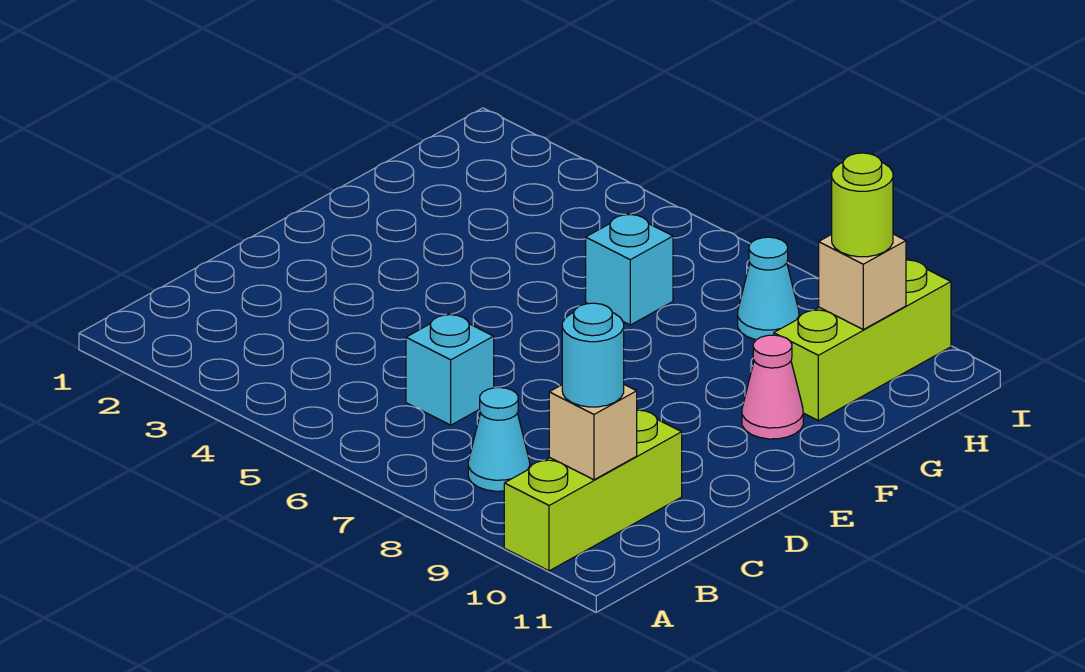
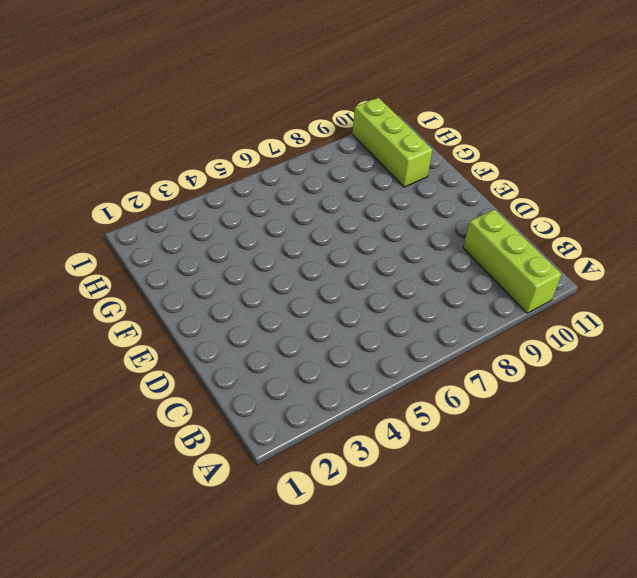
none -> cyan 1x1 cone [468,388,530,491]
none -> cyan 1x1 brick [406,314,494,425]

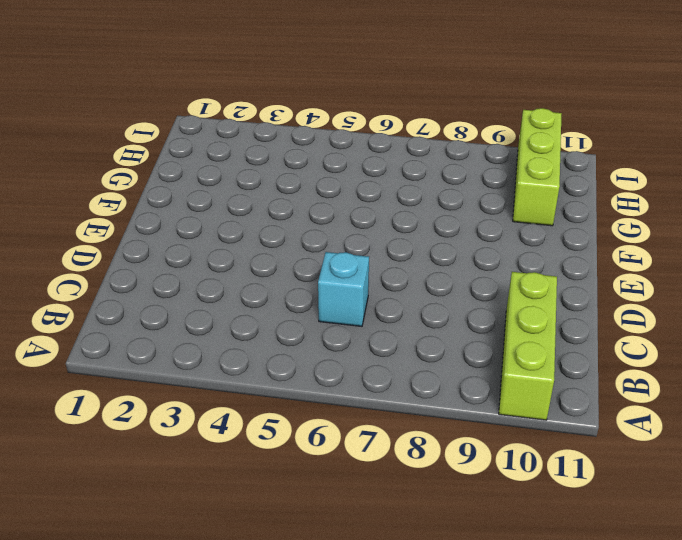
none -> cyan 1x1 cone [468,388,530,491]
none -> pink 1x1 cone [742,335,803,439]

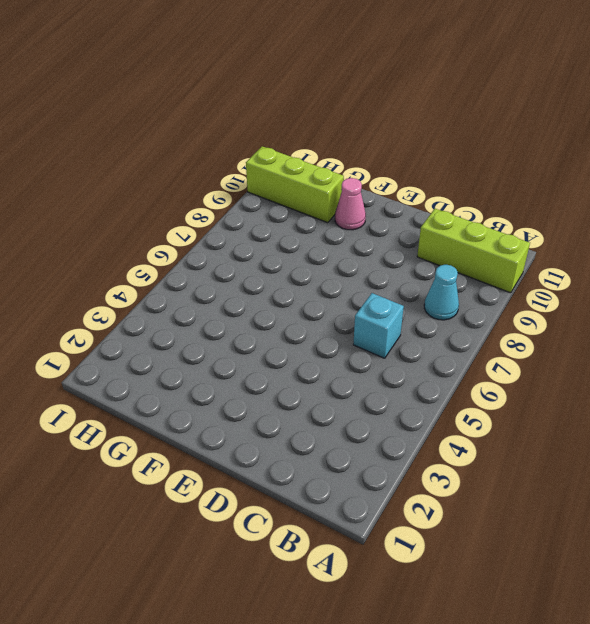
none -> cyan 1x1 brick [586,213,673,325]
none -> cyan 1x1 cone [738,237,799,340]

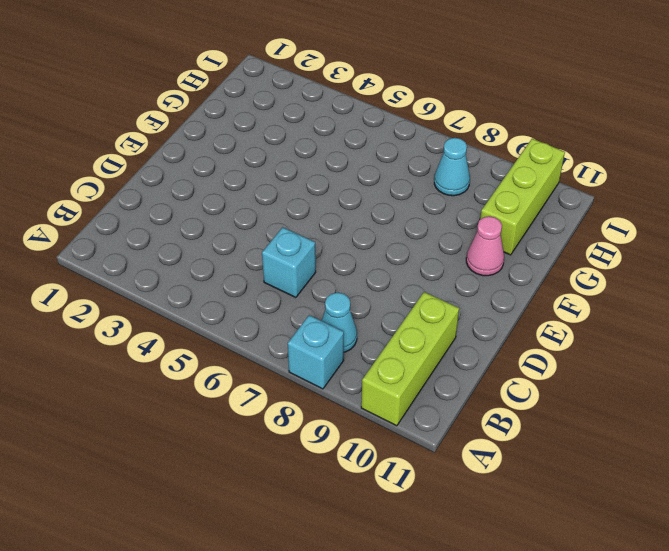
cyan 1x1 brick [288,315,344,389] -> cyan 1x1 brick moved to [586,213,673,325]
none -> tan 1x1 brick [549,385,637,480]
none -> tan 1x1 brick [818,234,906,329]

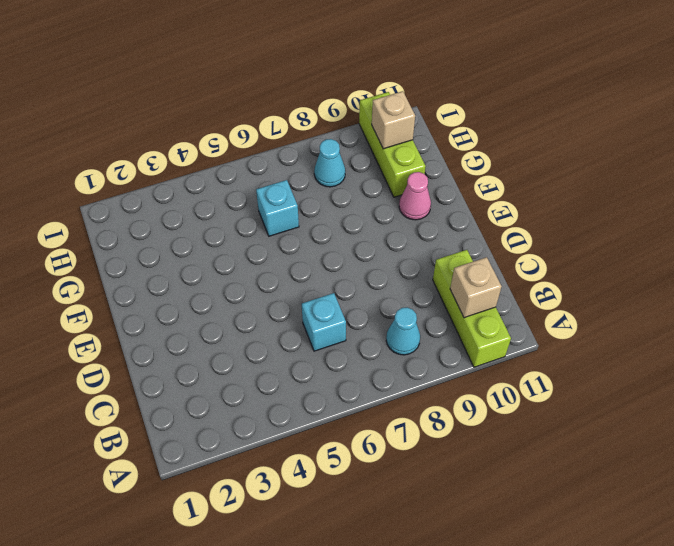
none -> cyan 1x1 round brick [562,303,624,407]
none -> lime 1x1 round brick [832,153,893,257]

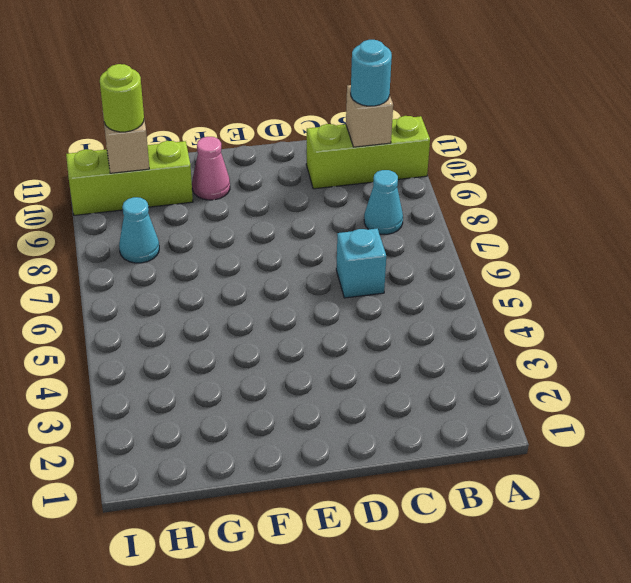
none -> cyan 1x1 brick [586,213,673,325]

